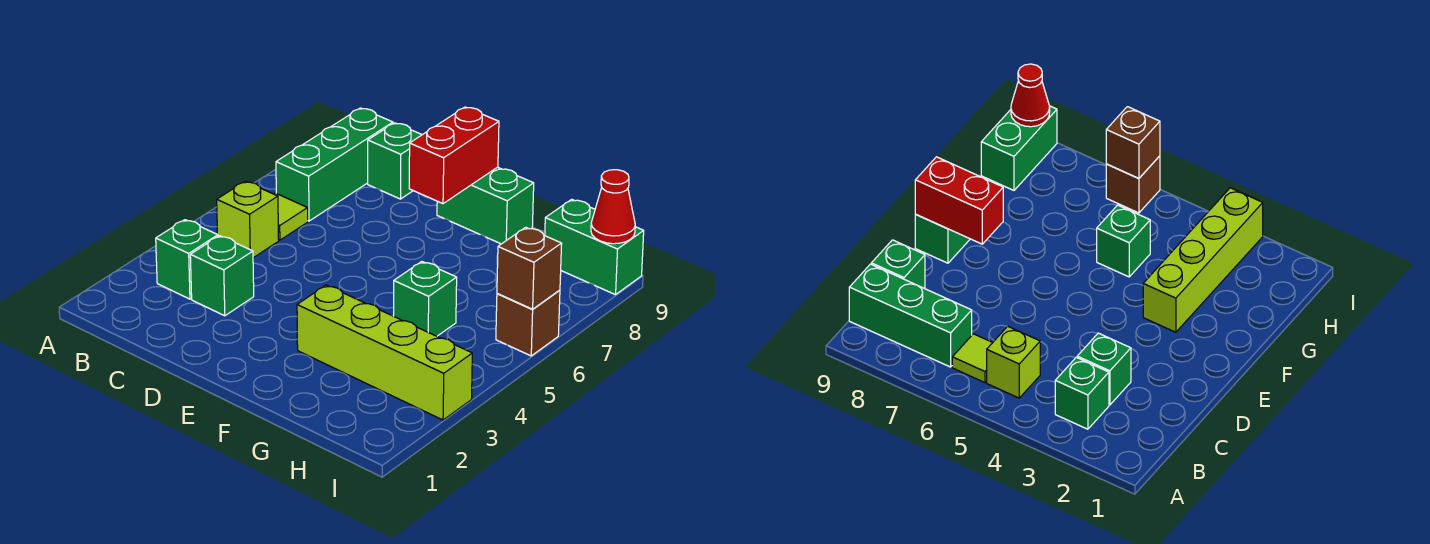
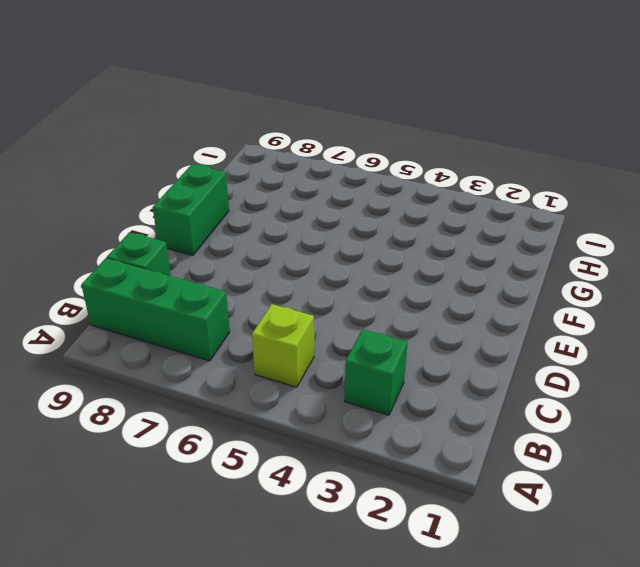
none -> lime 1x1 tile [274,193,308,240]
none -> green 1x1 brick [190,236,254,316]
none -> lime 1x4 brick [297,285,472,420]

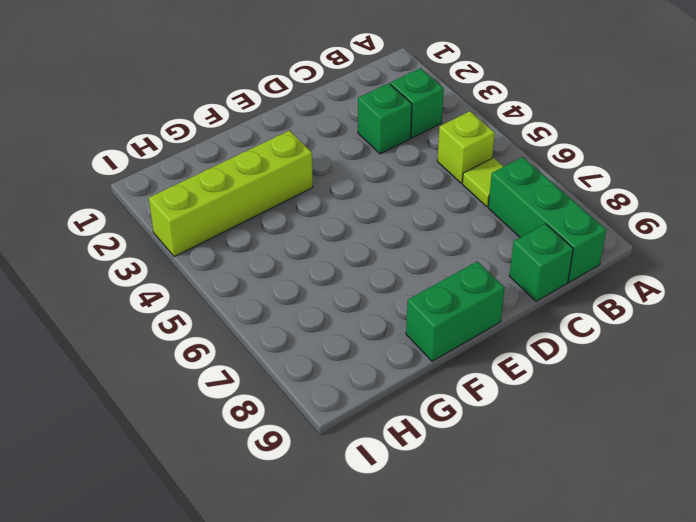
none -> green 1x1 brick [394,262,457,336]
none -> green 1x2 brick [545,199,644,295]
none -> brown 1x1 brick [496,290,560,356]

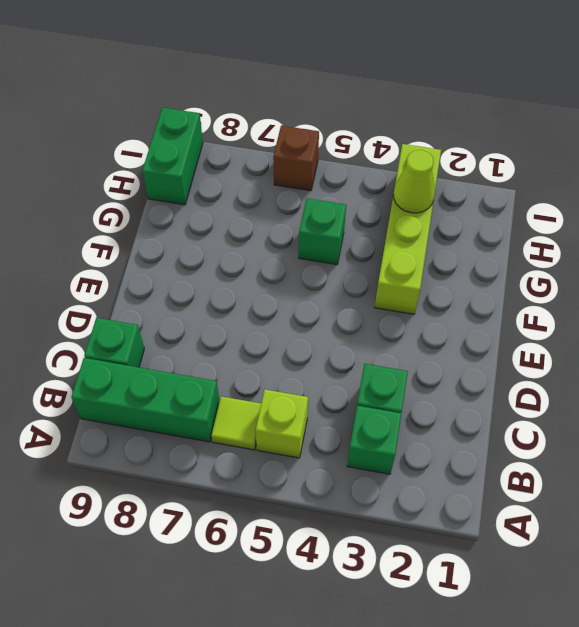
lime 1x1 cone [394,150,435,213] -> none
none -> green 1x2 brick [437,167,534,244]
none -> red 1x2 brick [409,107,499,204]
none -> brown 1x1 brick [497,227,562,309]

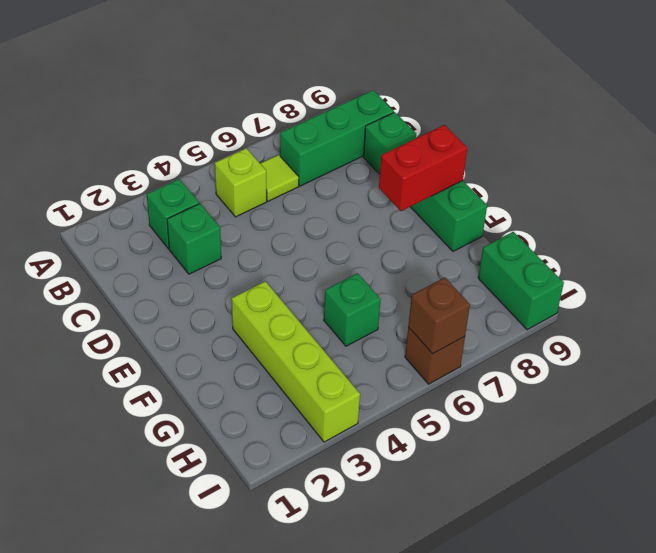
none -> red 1x1 cone [591,170,635,244]

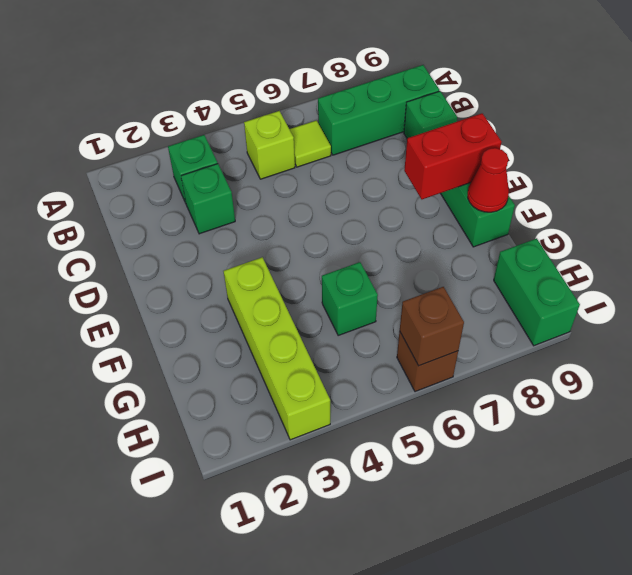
red 1x1 cone [468,148,509,212] -> red 1x1 cone moved to [591,170,635,244]

